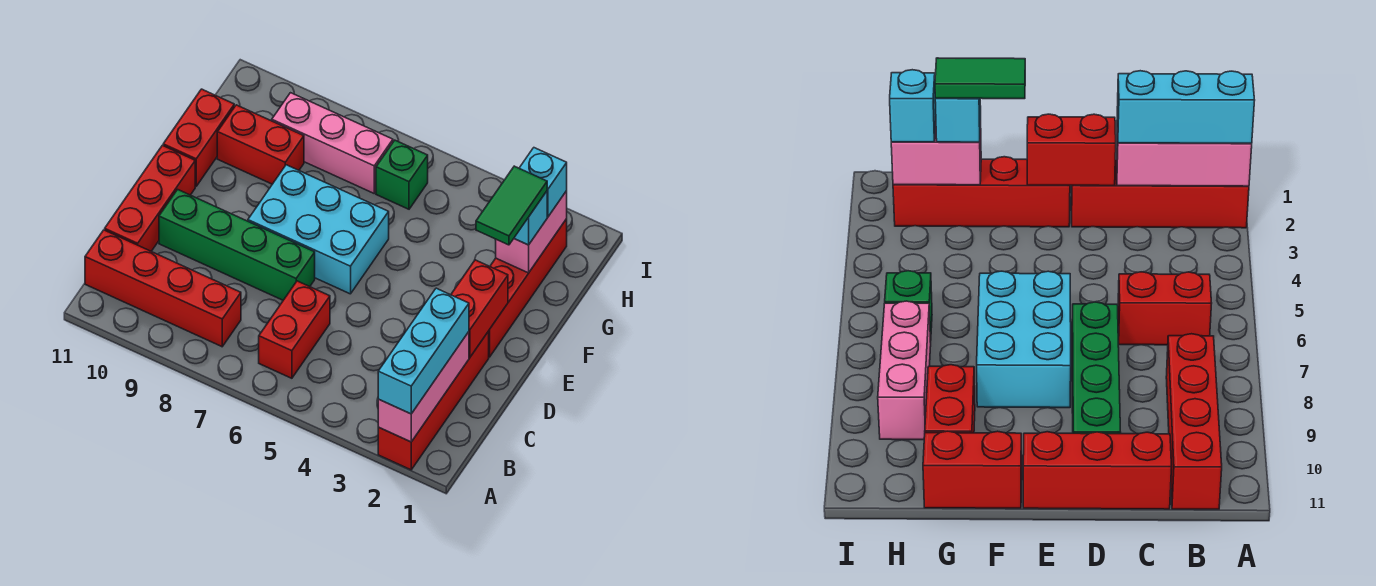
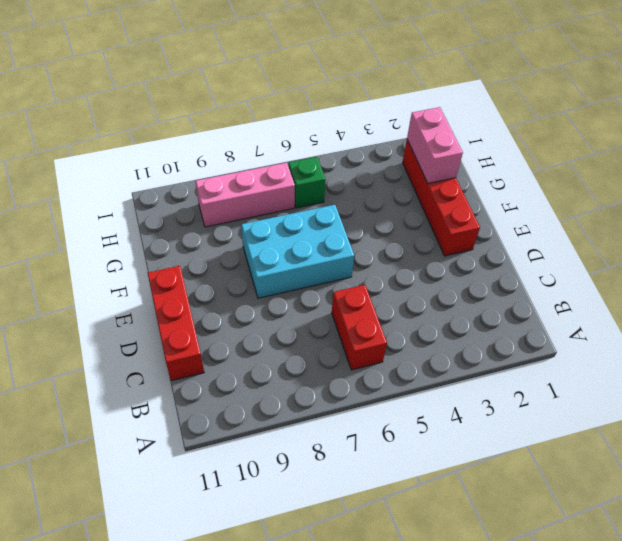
none -> red 1x4 brick [378,331,489,470]
none -> red 1x4 brick [85,230,241,347]
none -> green 1x4 brick [159,189,315,300]

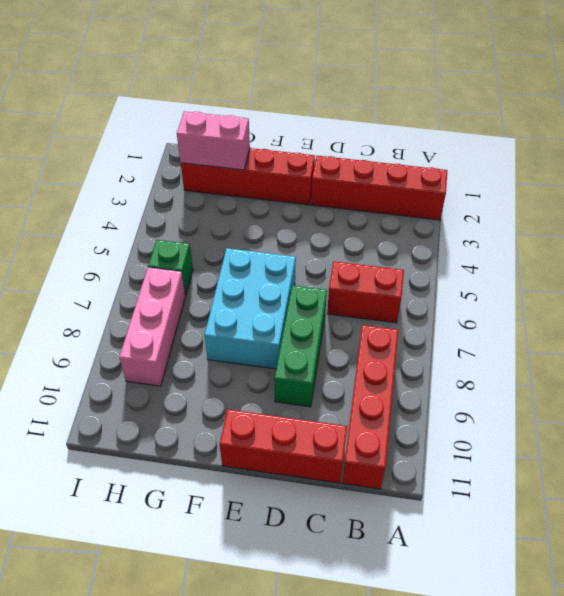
green 1x3 brick [274,285,327,407] -> green 1x4 brick [159,189,315,300]
none -> red 1x2 brick [163,89,234,186]
none -> red 1x2 brick [217,105,304,184]
none -> pink 1x3 brick [378,332,469,442]

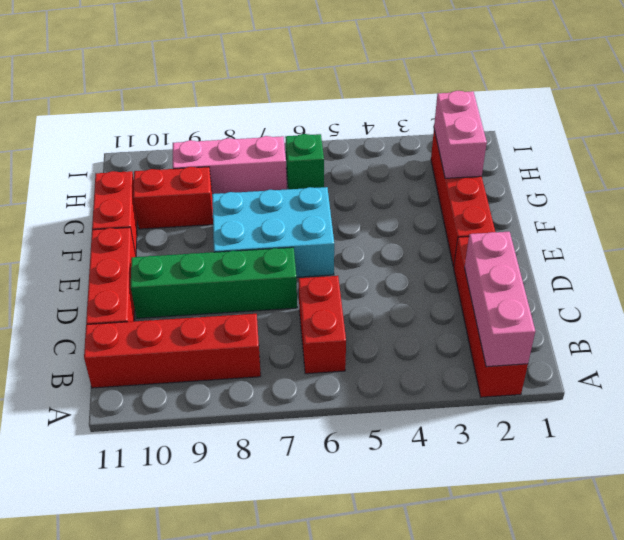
none -> red 1x2 brick [451,260,508,357]
none -> cyan 1x3 brick [378,288,469,414]
none -> cyan 1x1 brick [514,191,547,245]

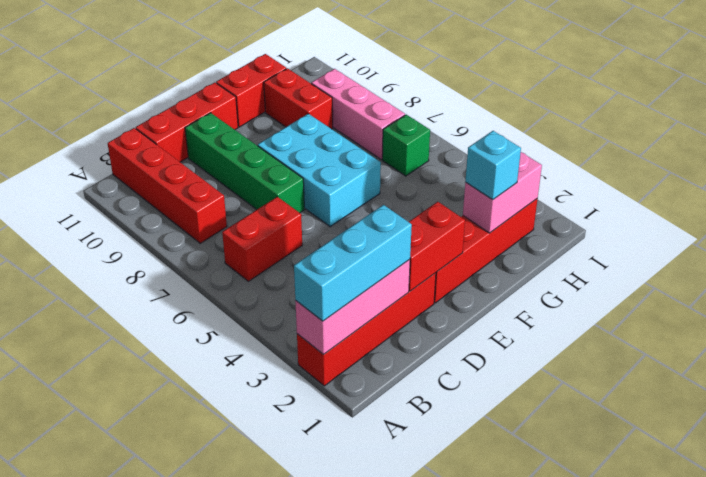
none -> cyan 1x1 brick [519,148,567,217]
none -> green 1x2 tile [476,166,547,245]

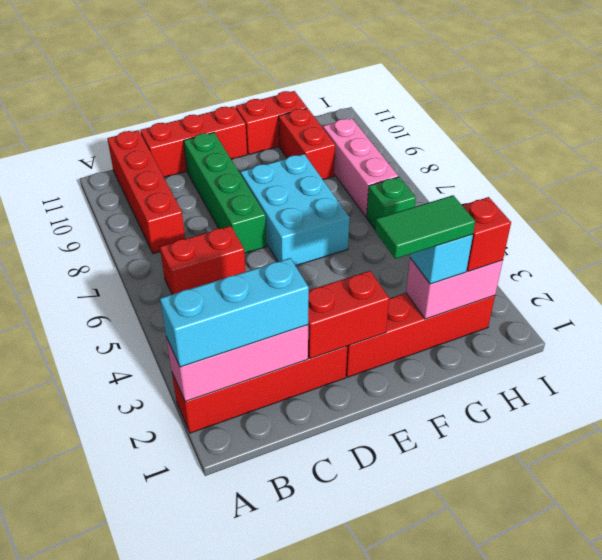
red 1x1 brick [462,197,511,272] -> cyan 1x1 brick [519,148,567,217]

